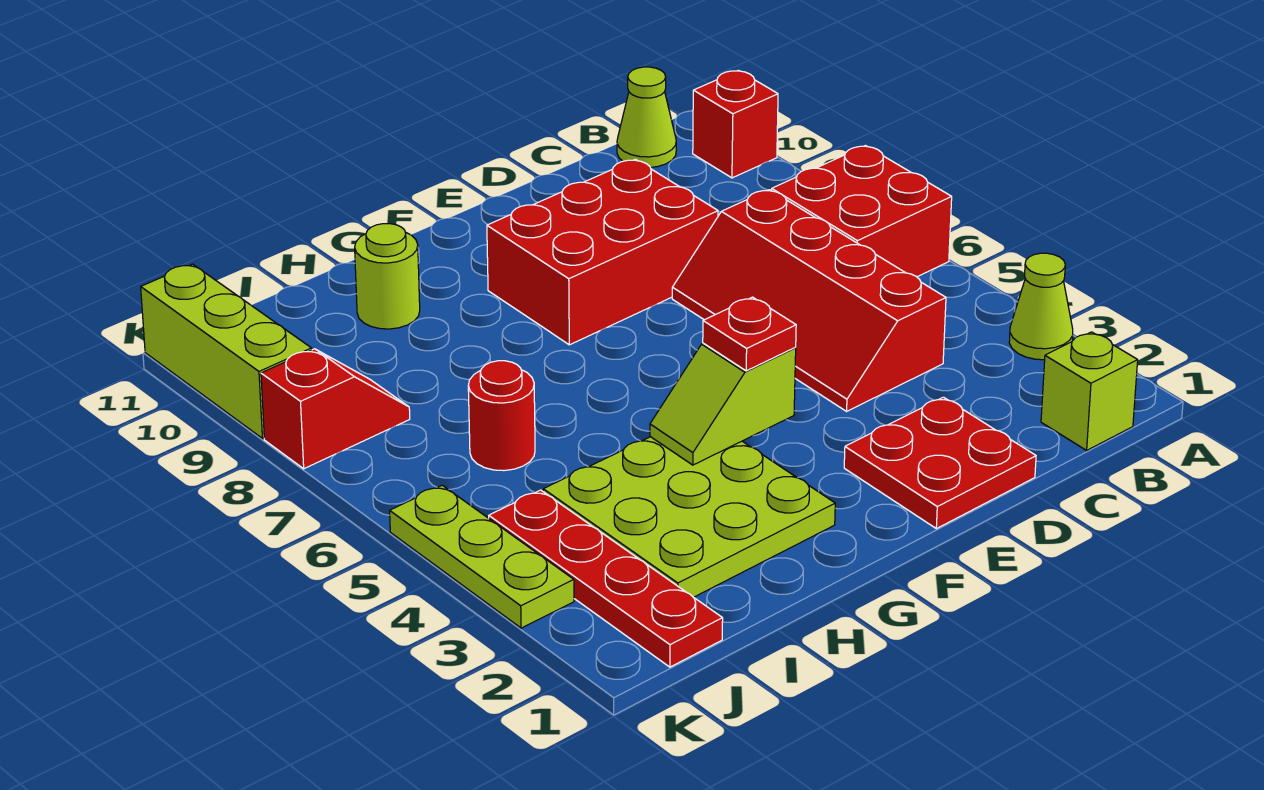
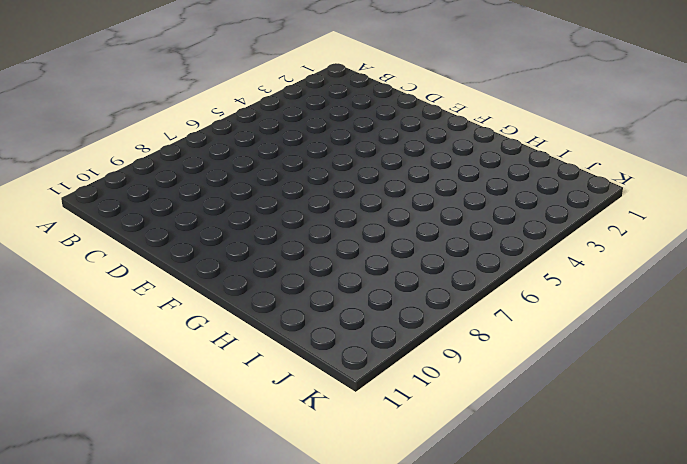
none -> lime 1x1 cone [1009,253,1073,360]
none -> red 2x2 brick [772,146,952,277]
none -> red 1x1 brick [693,70,778,178]

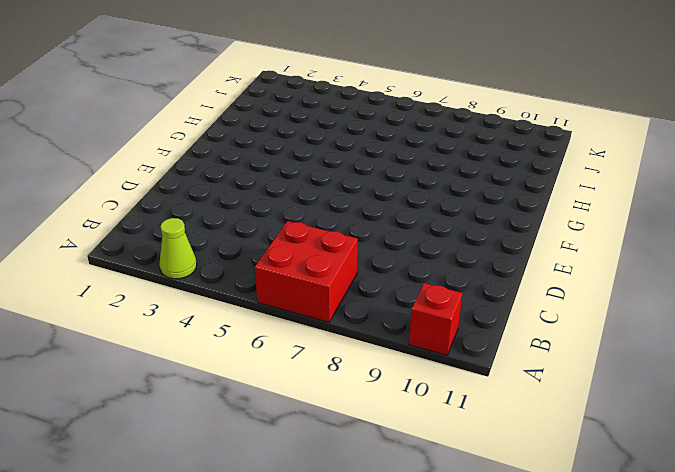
none -> lime 1x1 brick [1041,332,1138,450]
none -> lime 1x1 cone [617,67,676,167]
none -> red 2x4 slope [672,190,946,411]

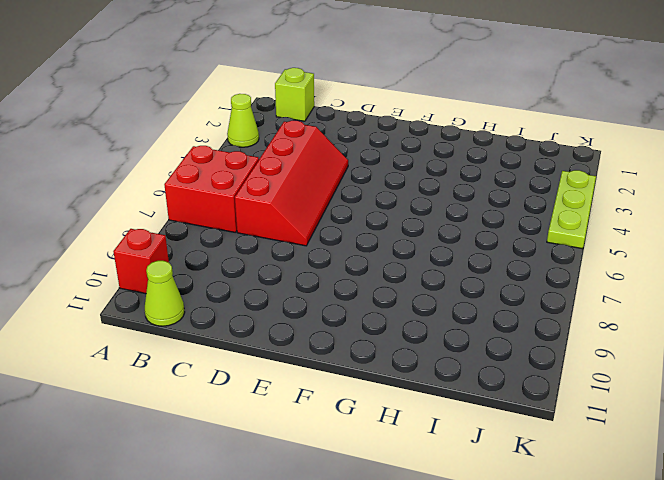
none -> red 2x2 plate [844,397,1036,529]
none -> red 2x3 brick [487,159,718,345]
none -> lime 3x3 plate [543,437,835,597]

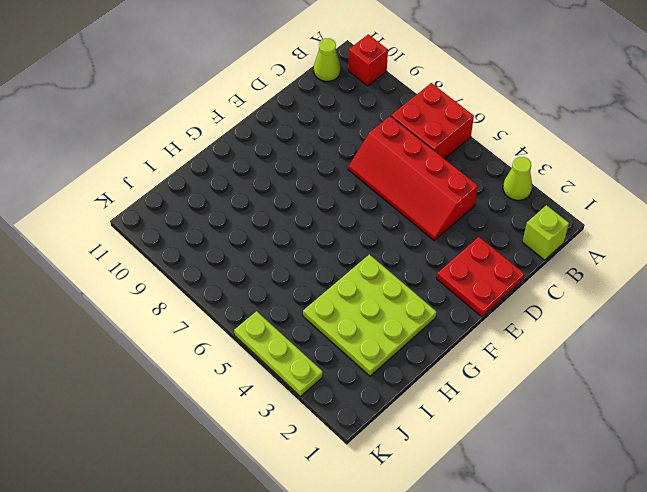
none -> red 2x3 brick [487,159,718,345]
none -> lime 1x1 round brick [355,224,420,329]
none -> red 1x1 round brick [468,361,535,471]

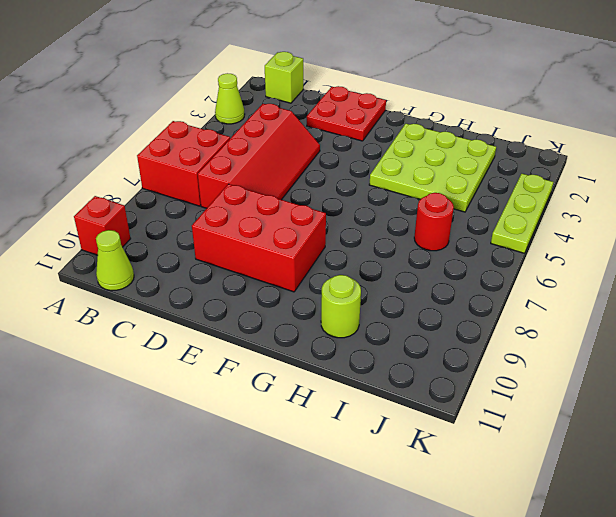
none -> red 1x4 plate [489,490,723,667]
none -> red 1x2 slope [261,349,410,469]
none -> lime 1x3 brick [141,264,312,438]

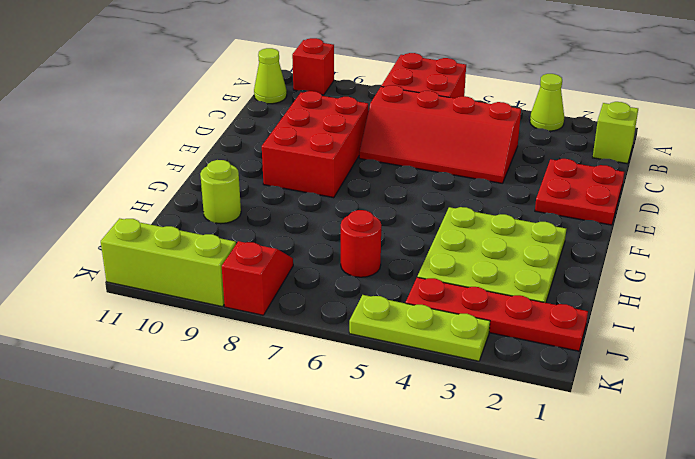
none -> lime 1x2 slope [650,343,796,465]
none -> red 1x1 plate [703,297,796,371]

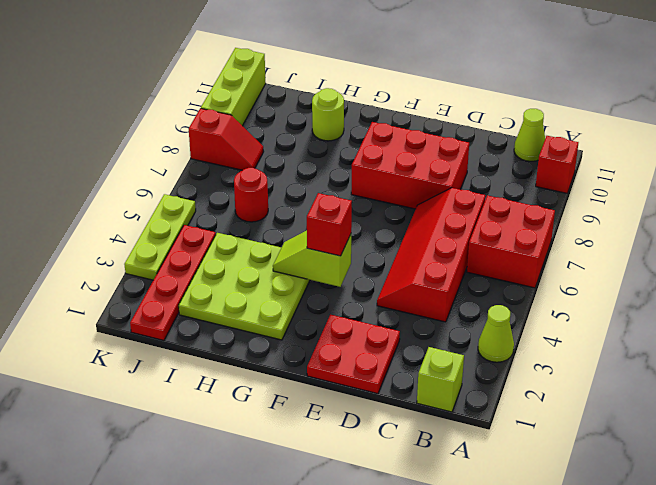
red 1x1 brick [307,193,352,256] -> red 1x1 plate [703,297,796,371]

